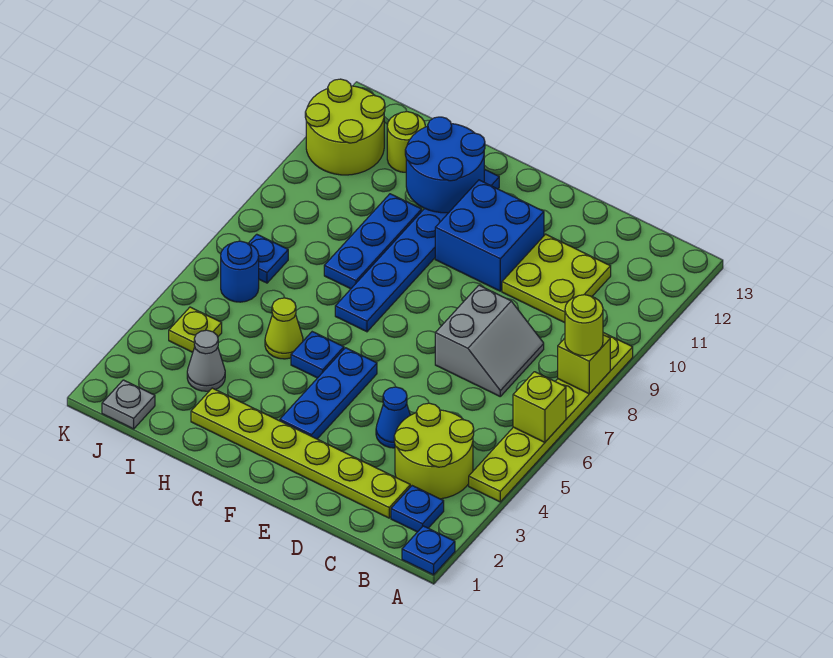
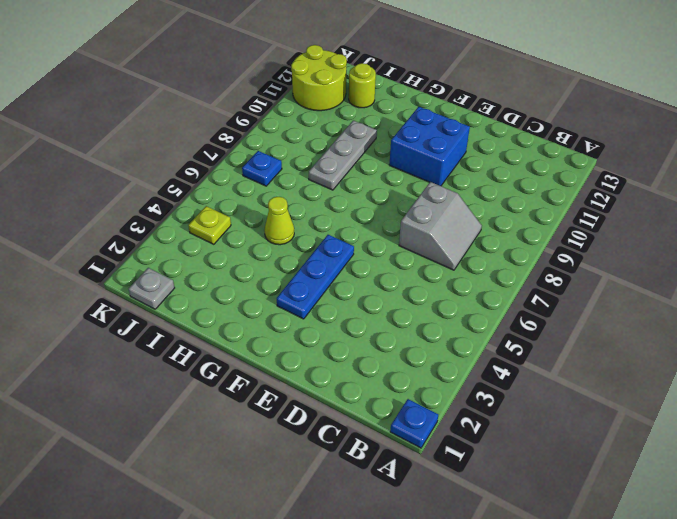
grey 1x3 plate [309,121,377,190] -> blue 1x3 plate [324,194,422,289]
none -> lime 1x6 plate [469,333,633,502]
none -> blue 1x1 plate [391,486,444,532]
none -> lime 2x2 round brick [394,403,474,499]

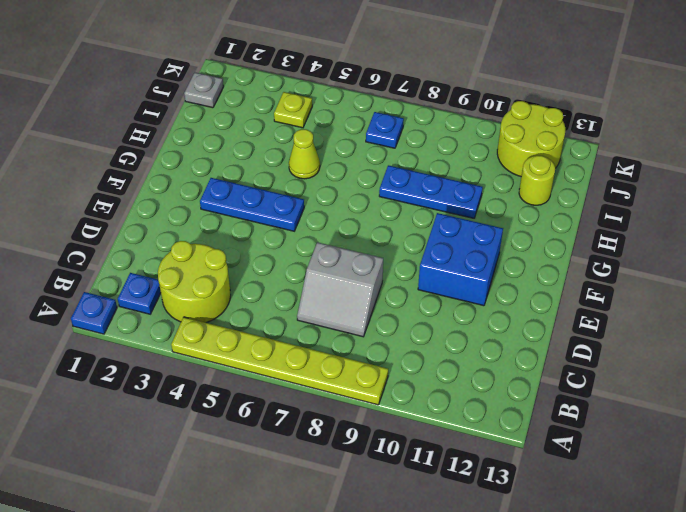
none -> lime 1x6 plate [191,388,410,518]
none -> lime 2x2 plate [502,234,611,323]
none -> blue 1x1 cone [376,387,410,448]

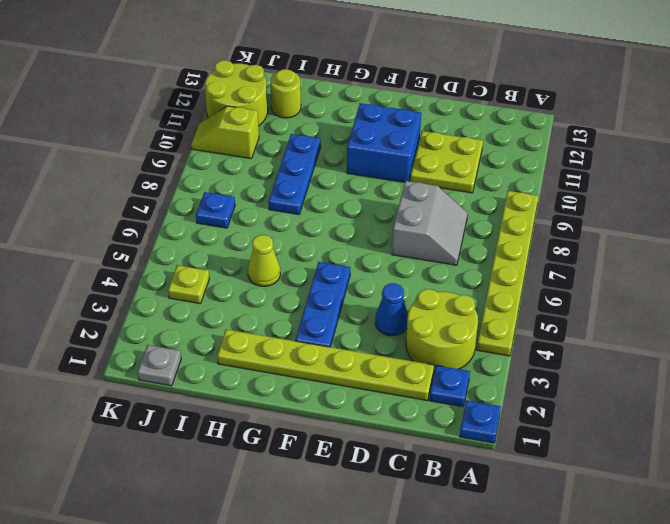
lime 1x2 slope [191,106,259,159] -> none
none -> blue 1x1 plate [291,332,344,378]
none -> blue 1x6 plate [335,169,499,332]
none -> grey 1x1 cone [187,330,225,391]

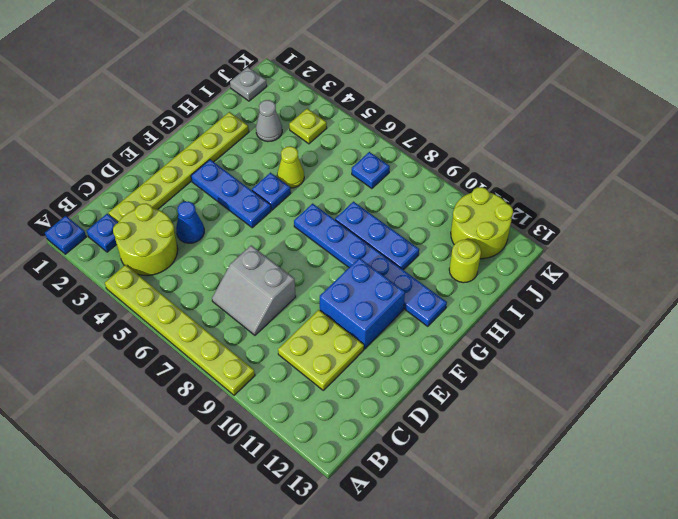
none -> blue 1x1 round brick [221,241,259,302]
none -> lime 1x1 brick [513,372,566,442]
none -> lime 1x1 brick [558,335,610,394]

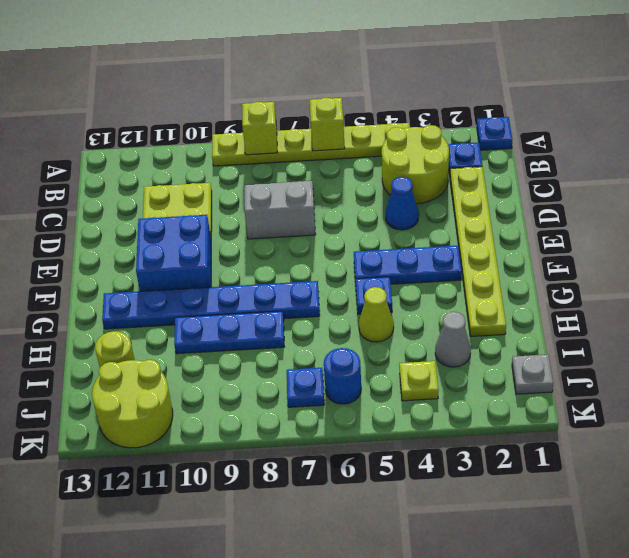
none -> blue 2x2 round brick [405,117,485,213]
none -> lime 1x1 round brick [565,295,603,356]

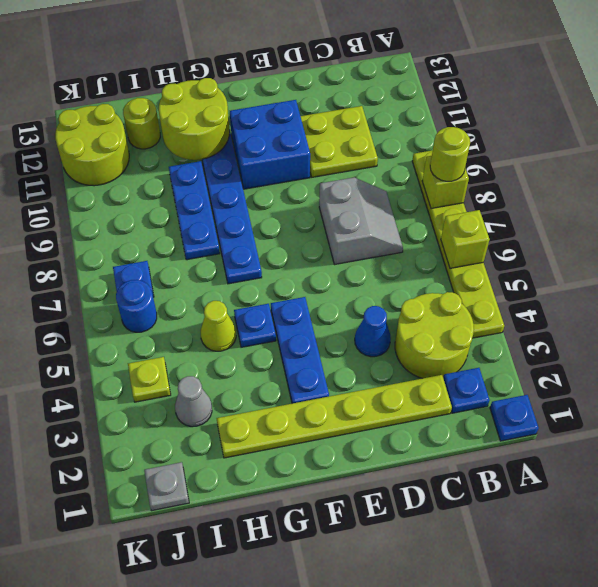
lime 2x2 round brick [159,78,230,160] -> blue 2x2 round brick [405,117,485,213]

